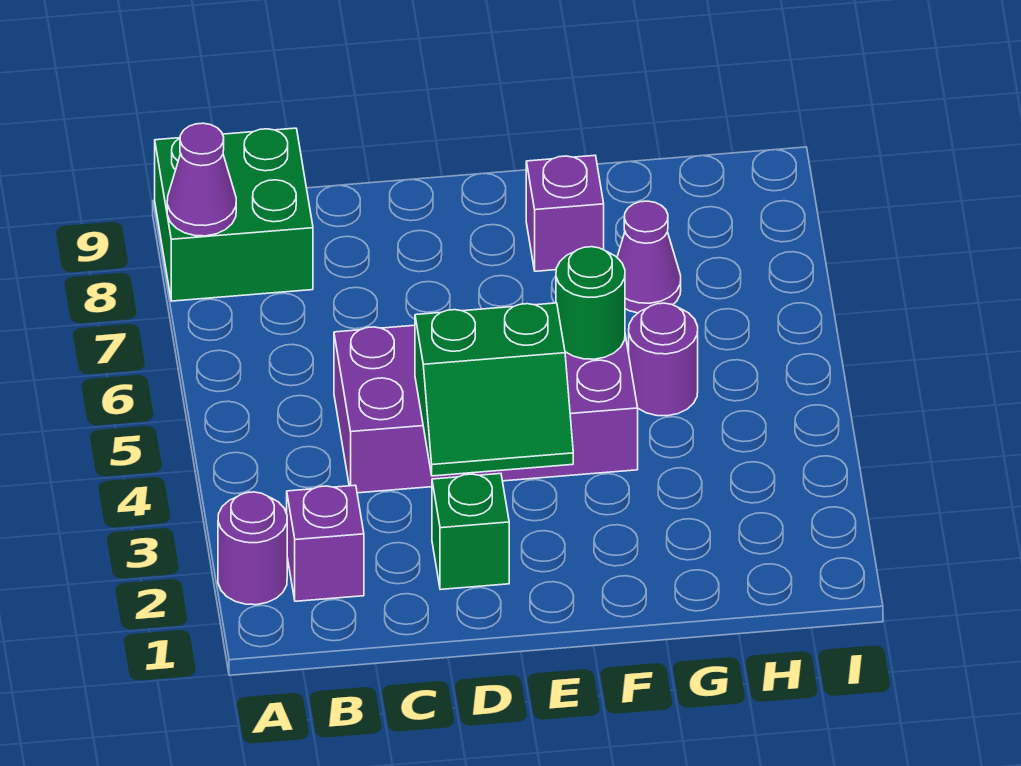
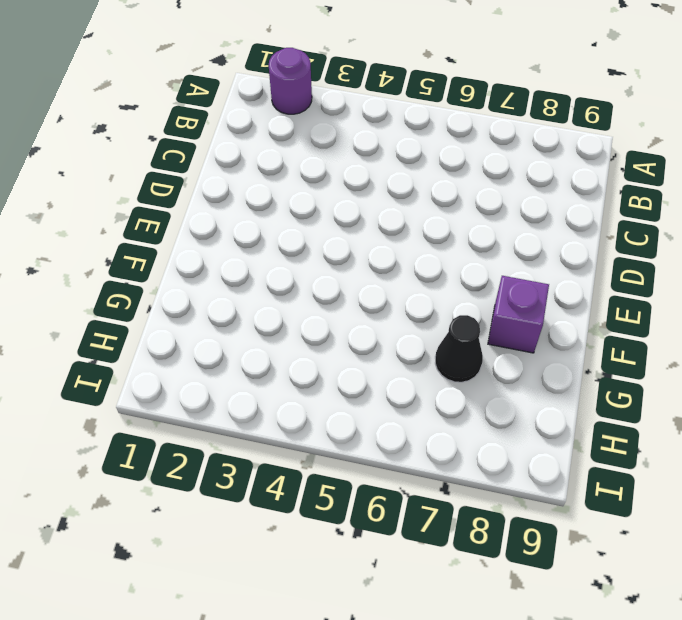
black 1x1 cone [435,315,483,382] -> purple 1x1 cone [617,201,681,313]
none -> green 2x2 brick [155,128,313,301]
none -> purple 1x1 brick [287,485,364,601]

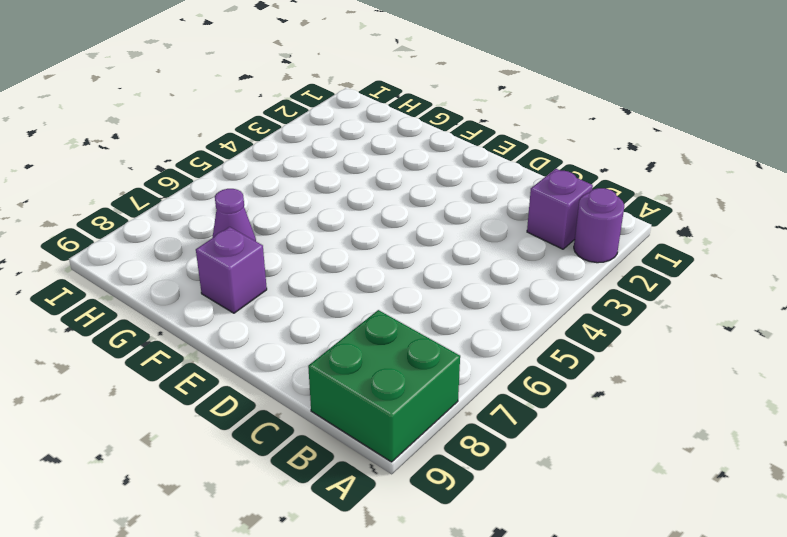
none -> purple 2x4 brick [334,325,638,493]
none -> green 1x1 brick [432,474,509,590]

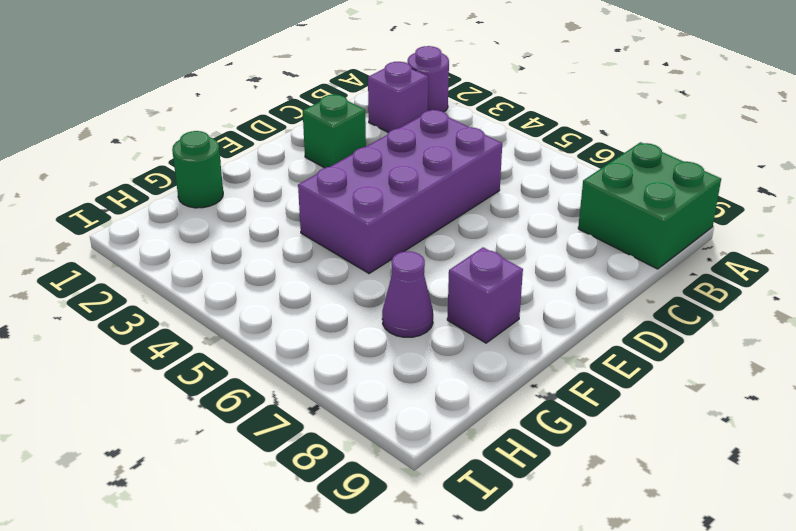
green 1x1 round brick [172,131,223,208] -> green 1x1 round brick moved to [556,247,625,359]
none -> purple 1x1 round brick [629,303,698,416]
none -> purple 1x1 cone [167,123,236,236]

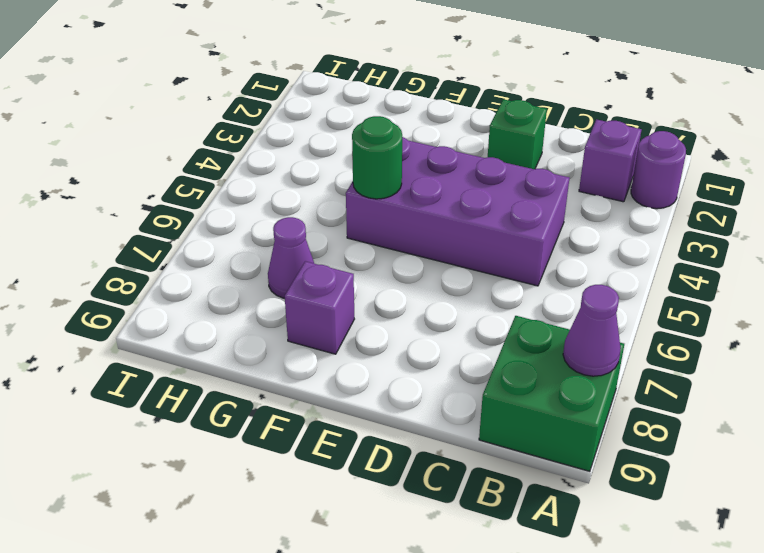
none -> purple 1x1 round brick [629,303,698,416]
none -> green 2x2 slope [415,303,573,476]

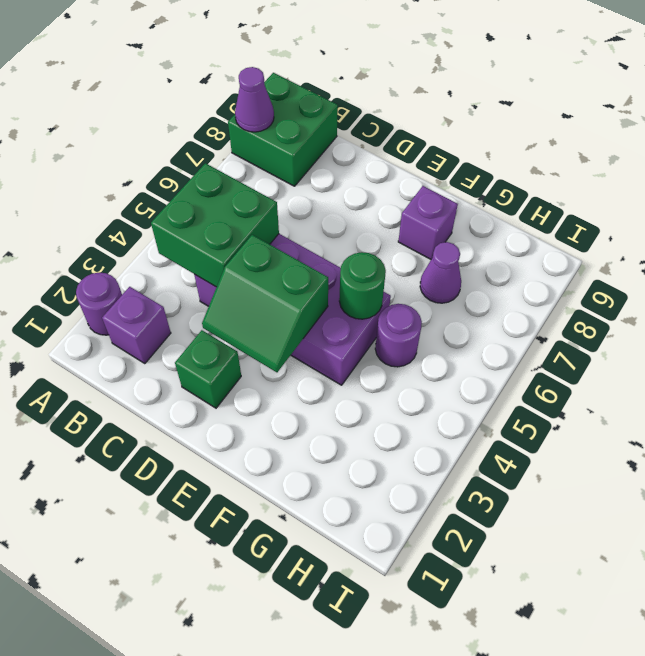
green 2x2 brick [151,163,279,287] -> none

